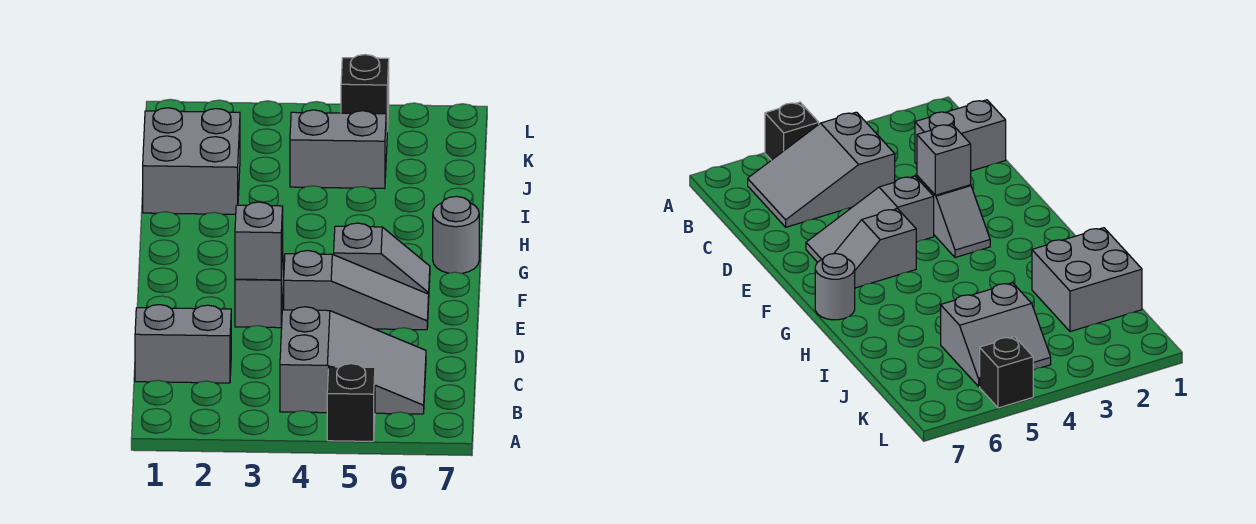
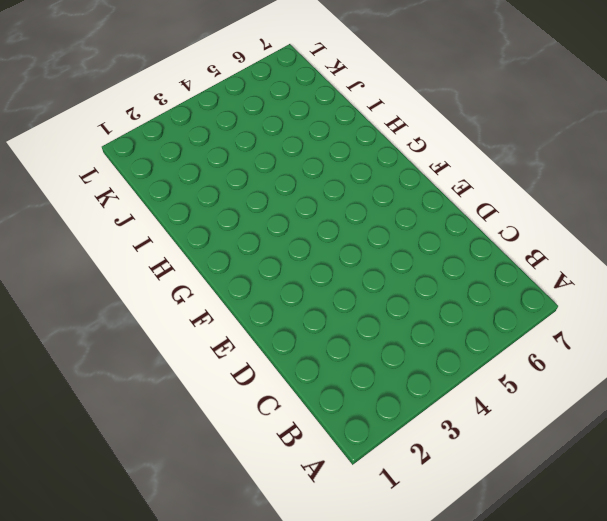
none -> black 1x1 brick [327,364,375,441]
none -> grey 2x3 slope [280,307,426,414]

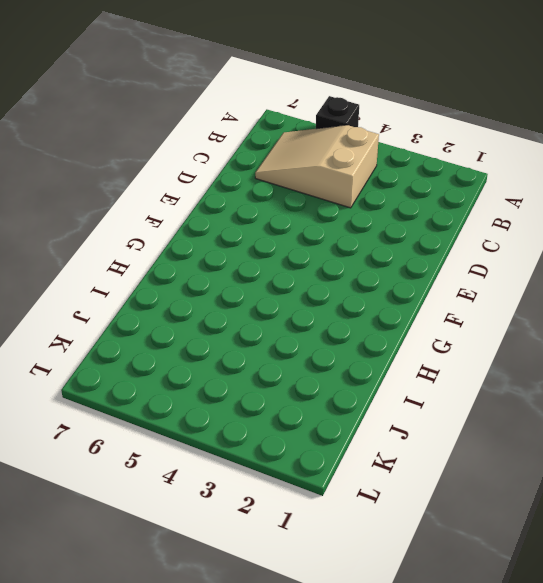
tan 2x3 slope [255,125,379,208] -> grey 2x3 slope [280,307,426,414]
none -> grey 1x2 brick [135,305,231,383]
none -> grey 1x2 slope [235,255,284,328]

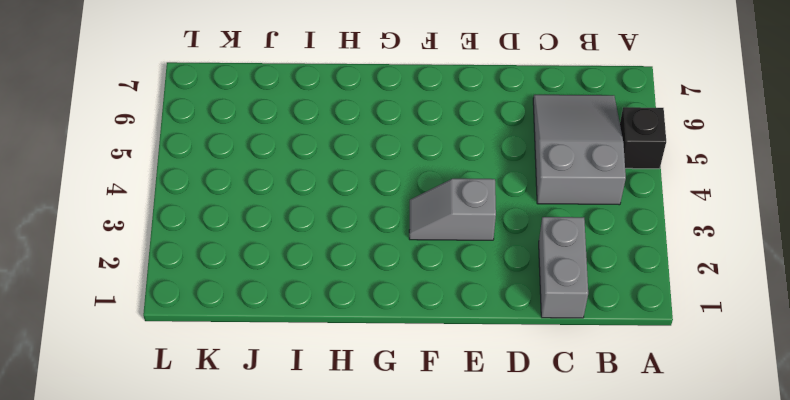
none -> grey 1x3 slope [284,251,429,330]
none -> grey 1x2 slope [334,223,430,294]

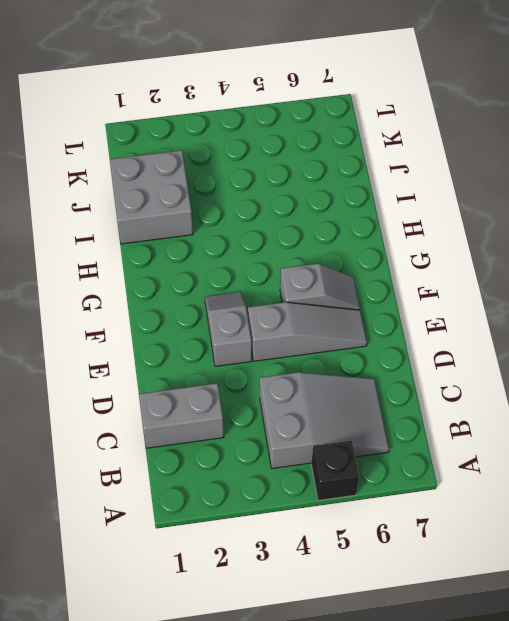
none -> grey 1x1 round brick [433,196,479,273]
none -> grey 2x2 slope [290,110,387,189]

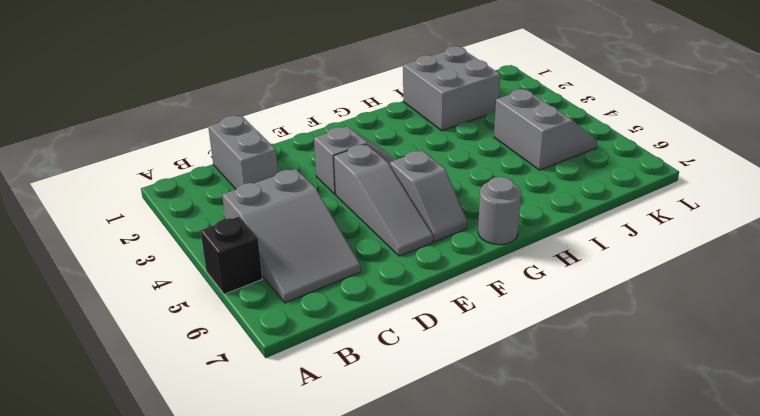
none -> black 1x1 brick [341,55,389,131]
none -> grey 1x1 brick [235,202,283,280]

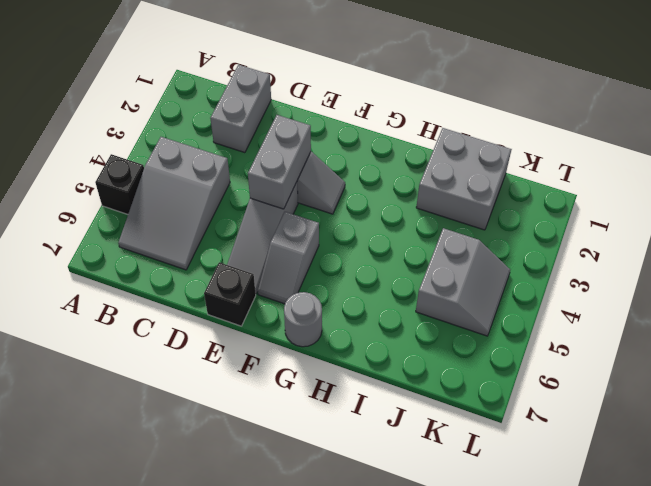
grey 1x2 brick [248,115,311,209] -> grey 1x1 brick [235,202,283,280]
black 1x1 brick [204,262,256,326] -> black 1x1 brick moved to [341,55,389,131]

